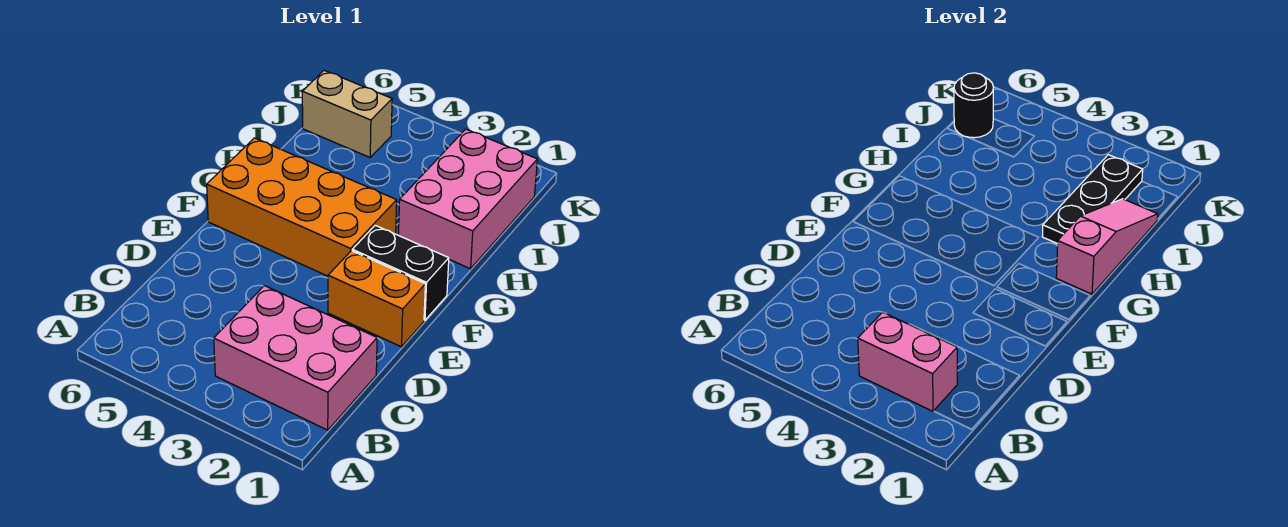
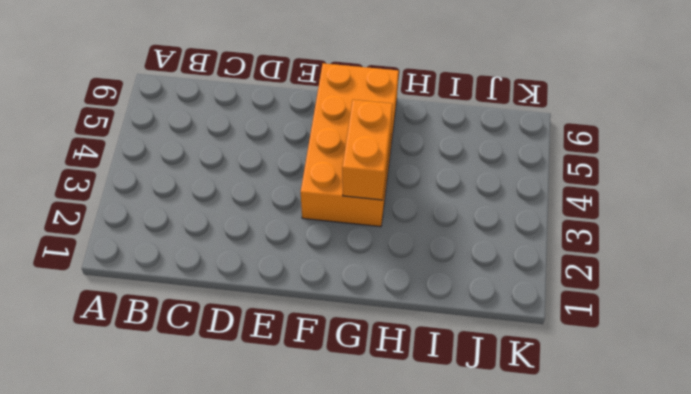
orange 1x2 brick [342,100,393,200] -> orange 1x2 brick moved to [328,251,425,347]
none -> pink 2x3 brick [214,286,377,430]
none -> black 1x2 brick [352,225,449,320]

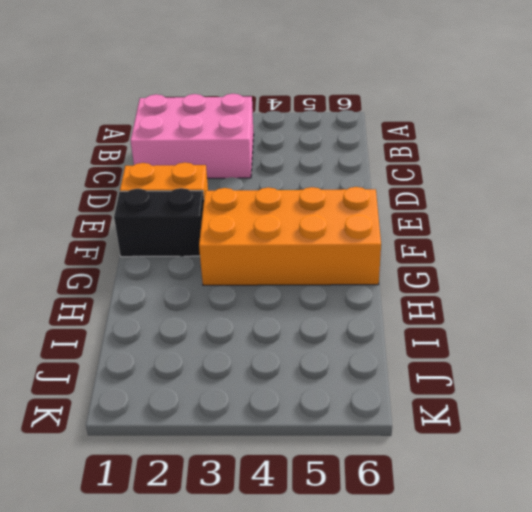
none -> pink 2x3 brick [399,129,537,269]
none -> tan 1x2 brick [302,70,392,157]

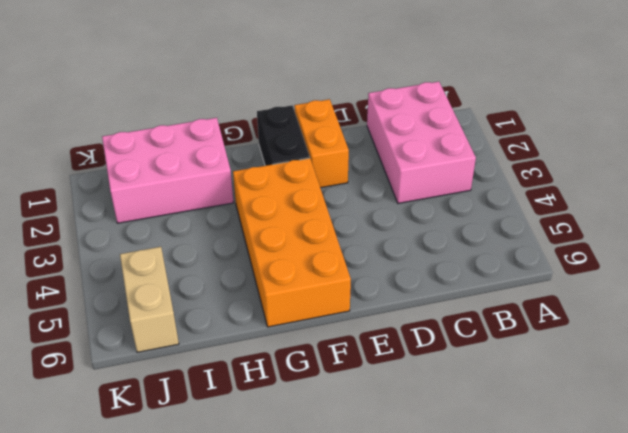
none -> pink 1x2 brick [858,312,957,411]
none -> pink 1x3 slope [1056,199,1158,294]

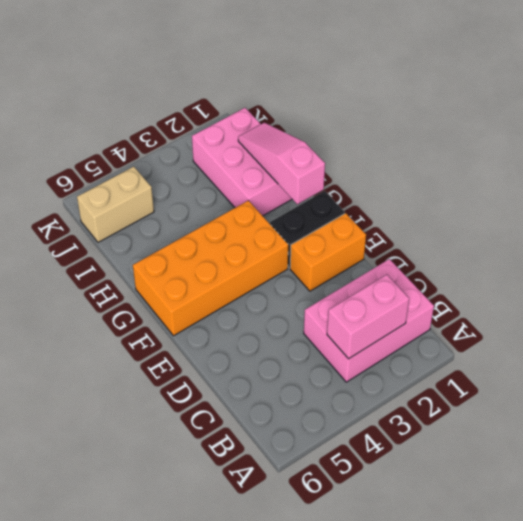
none -> black 1x3 plate [1042,155,1143,244]
none -> black 1x1 round brick [954,73,993,138]

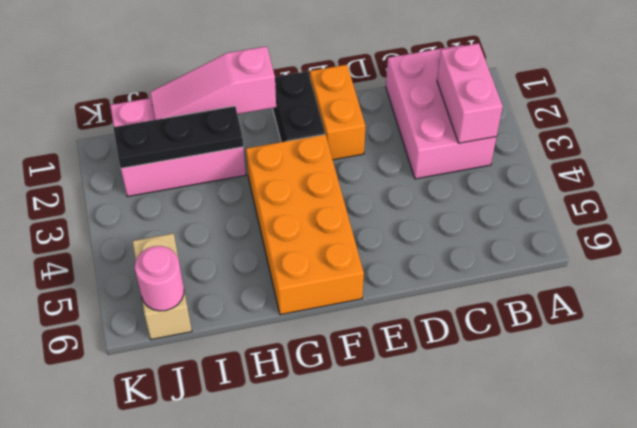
pink 1x1 round brick [135,246,184,311] -> black 1x1 round brick [954,73,993,138]

